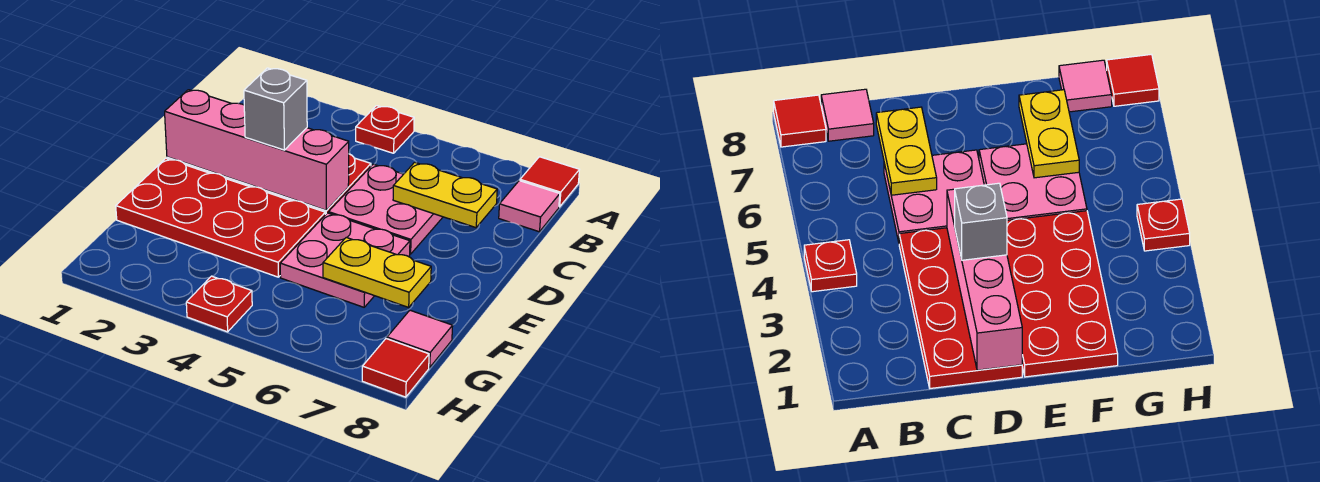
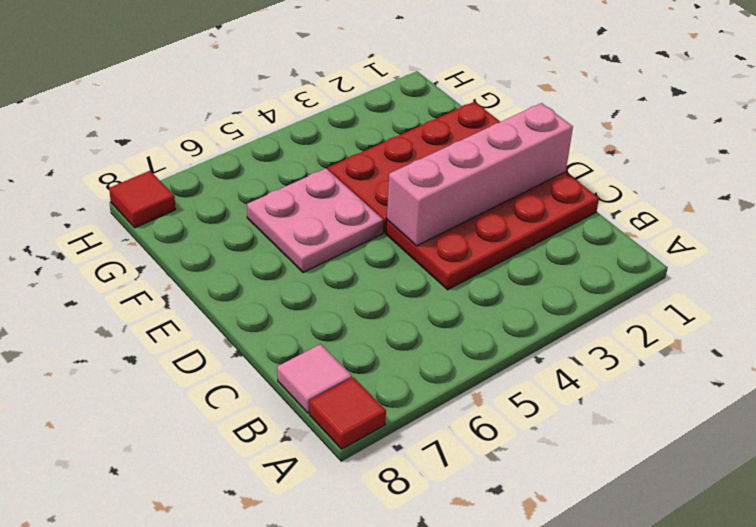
none -> red 1x1 plate [356,106,414,153]
none -> pink 2x2 plate [328,164,443,254]
none -> pink 1x1 tile [387,310,453,367]

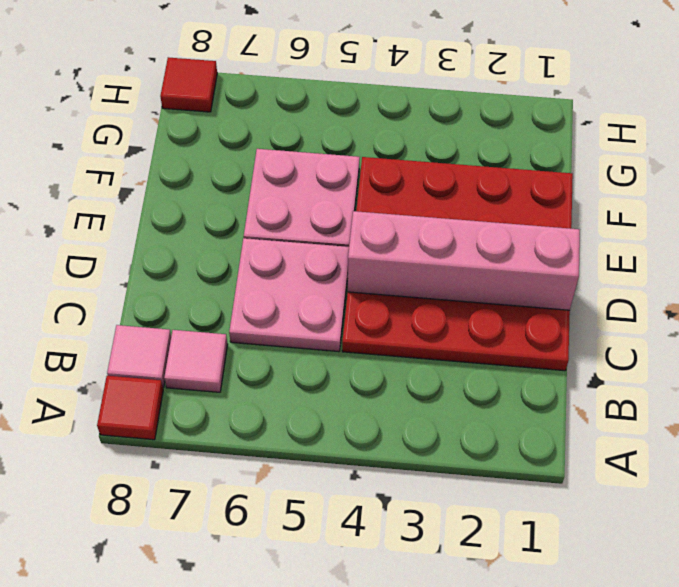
pink 1x1 tile [164,330,228,392] -> pink 1x1 tile moved to [387,310,453,367]
none -> red 1x1 plate [356,106,414,153]
none -> red 1x1 plate [186,276,252,332]
none -> yellow 1x2 plate [393,162,497,228]

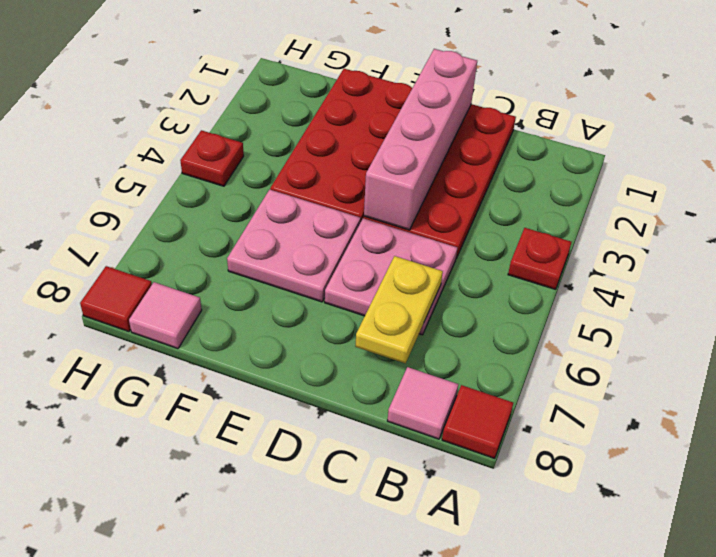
none -> yellow 1x2 plate [323,237,431,307]
none -> grey 1x1 brick [244,68,307,150]

